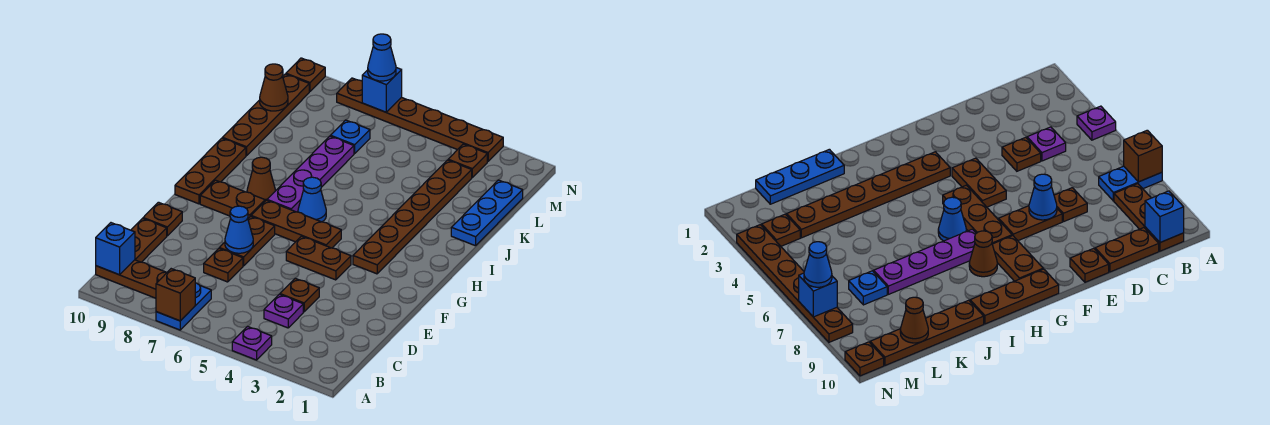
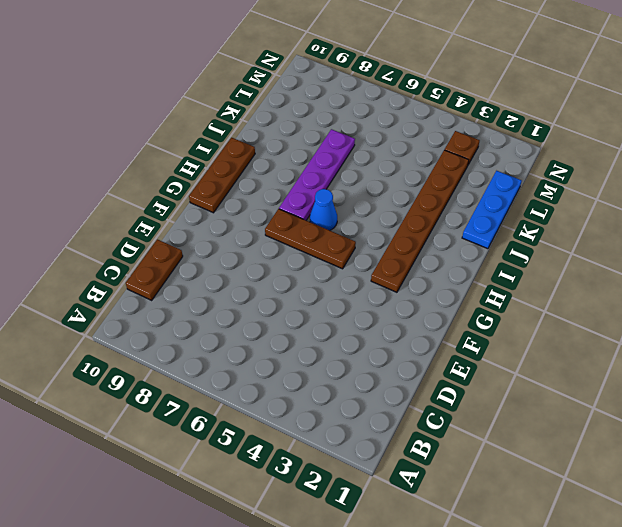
none -> purple 1x1 plate [232,326,272,360]
none -> blue 1x2 plate [156,283,211,330]
none -> brown 1x3 plate [96,260,167,298]

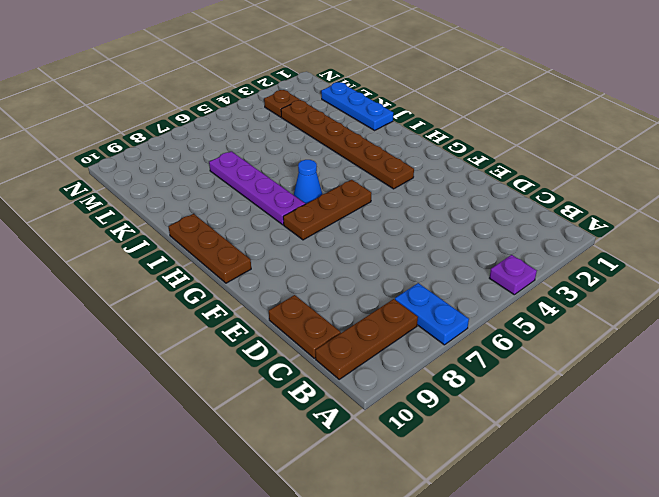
none -> purple 1x1 plate [264,294,303,328]
none -> brown 1x1 plate [280,278,319,312]
none -> brown 1x1 plate [204,249,243,282]

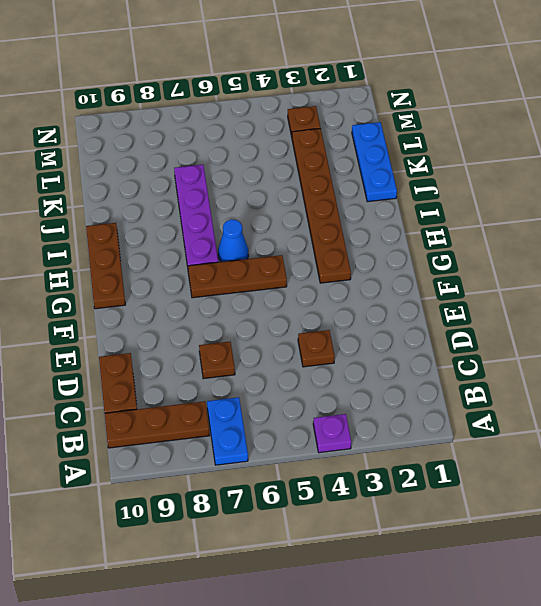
none -> purple 1x1 plate [264,294,303,328]
none -> brown 1x2 plate [219,216,275,266]
none -> brown 1x1 plate [143,202,182,236]

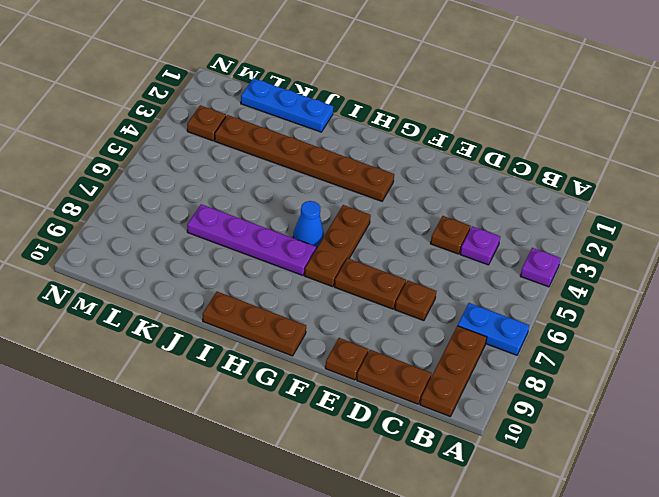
none -> brown 1x2 plate [286,236,351,280]
none -> brown 1x2 plate [200,180,265,218]
none -> brown 1x1 cone [247,157,276,201]

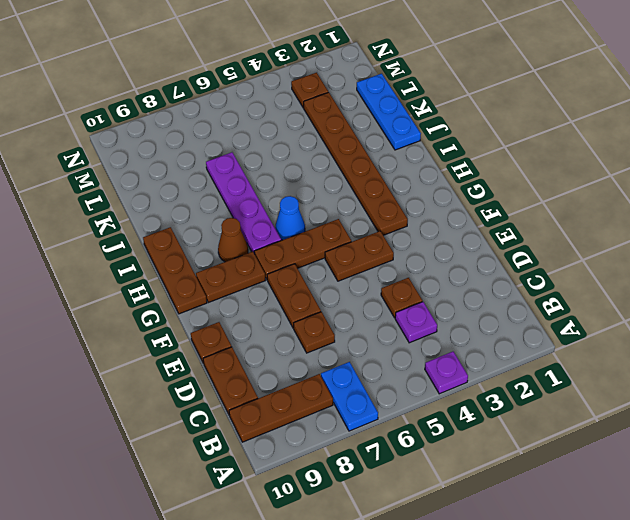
none -> brown 1x4 plate [222,74,309,156]
none -> blue 1x1 plate [331,120,370,154]
none -> brown 1x6 plate [337,78,503,161]

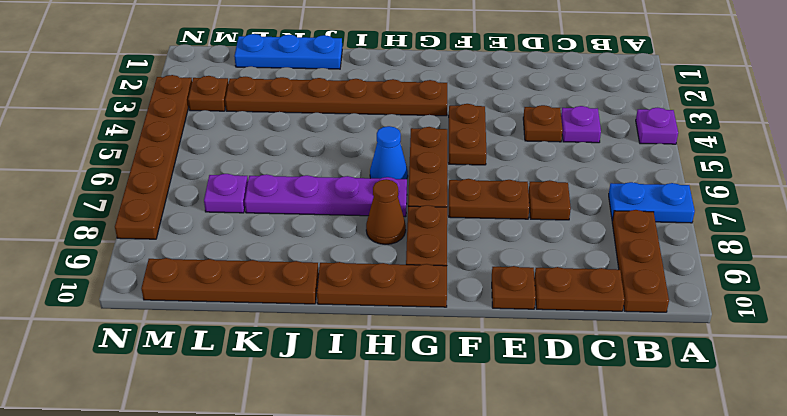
purple 1x1 plate [204,174,248,213] -> blue 1x1 plate [331,120,370,154]
none -> brown 1x1 plate [286,58,325,92]
none -> brown 1x1 brick [156,269,195,321]
none -> blue 1x1 brick [96,223,135,275]

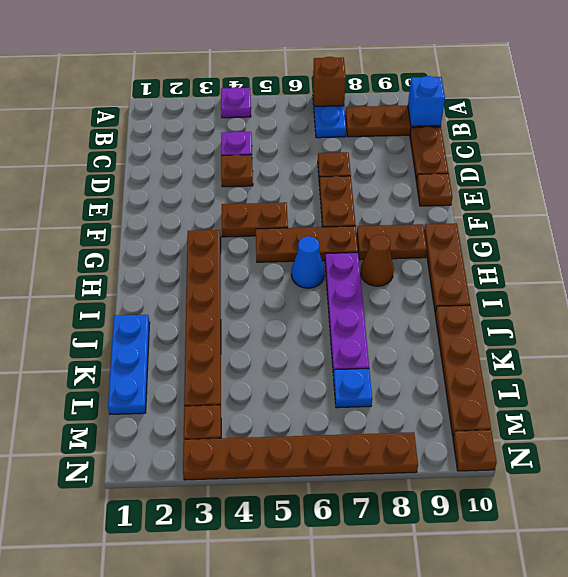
none -> blue 1x1 cone [225,206,253,253]
none -> brown 1x1 cone [260,64,288,111]
none -> blue 1x1 brick [362,68,402,112]

